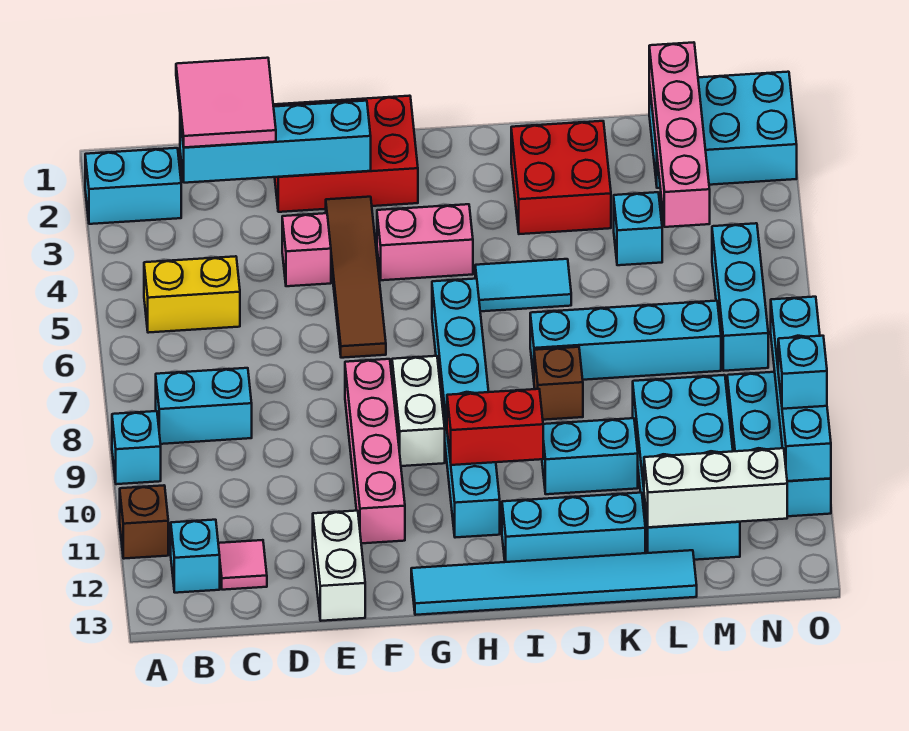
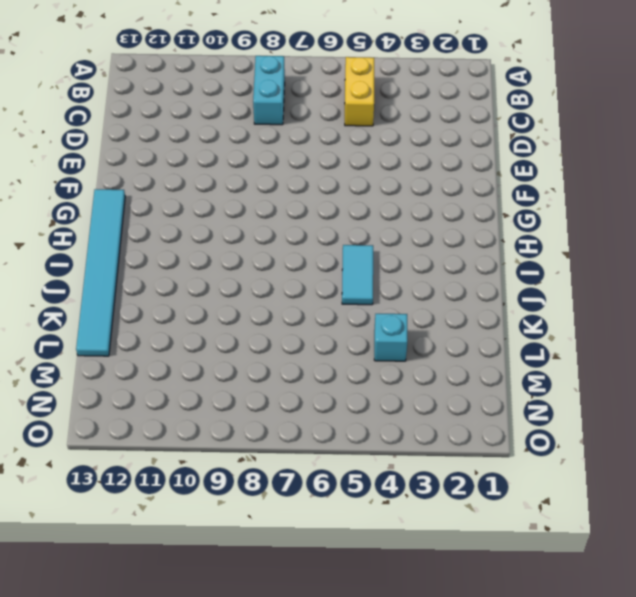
none -> cyan 1x2 brick [85,148,181,224]
none -> cyan 1x1 brick [112,411,161,484]
none -> brown 1x1 brick [120,485,168,559]
none -> cyan 1x1 brick [171,520,220,593]

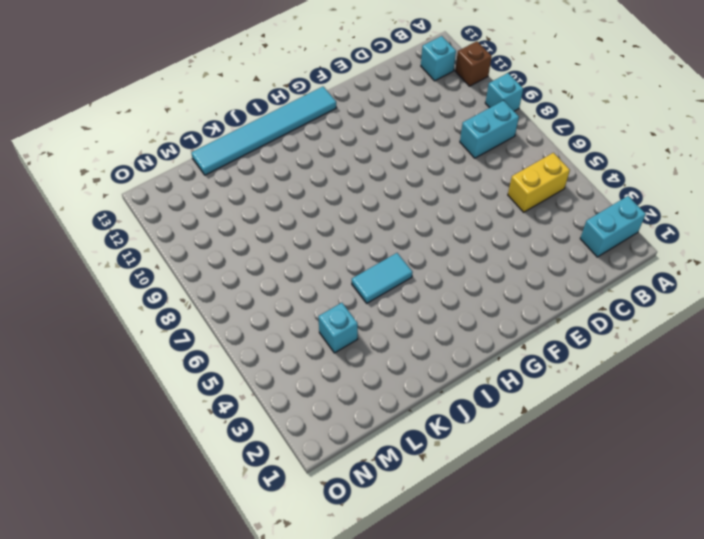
none -> pink 1x1 tile [218,540,267,590]
none -> red 2x3 brick [273,96,418,212]
none -> pink 1x1 brick [282,213,331,286]
none -> white 1x2 brick [313,511,365,621]

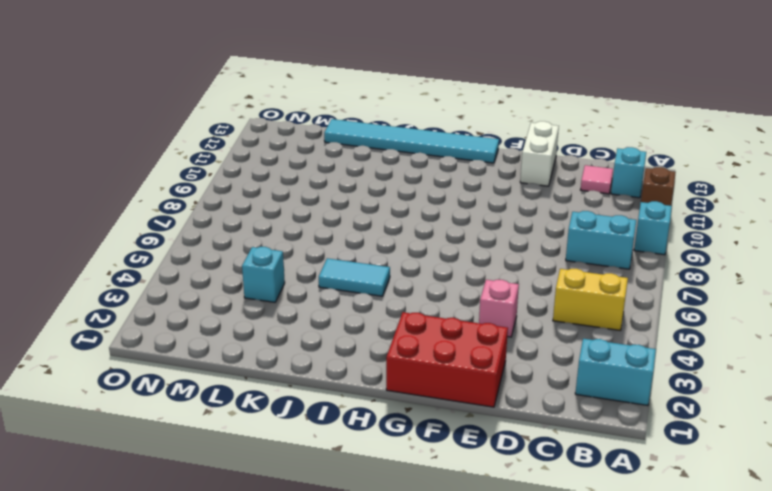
none -> brown 1x4 tile [326,197,386,358]
none -> pink 1x4 brick [345,359,405,543]
none -> pink 1x2 brick [377,204,473,280]
none -> white 1x2 brick [392,356,445,466]

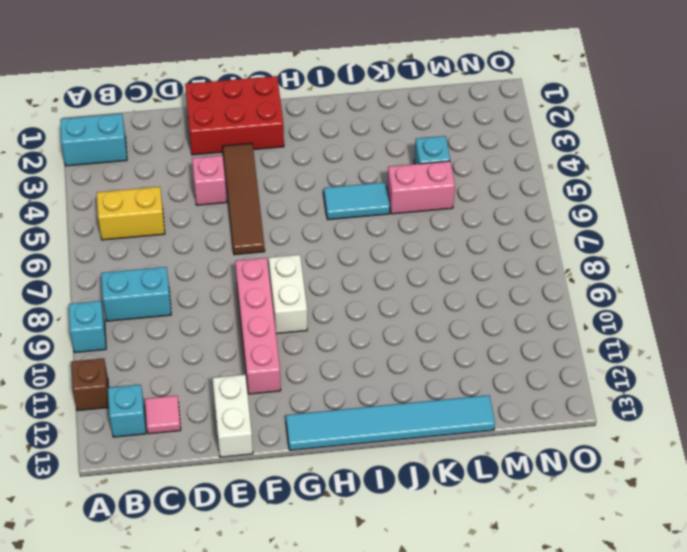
pink 1x2 brick [387,161,455,214] -> pink 1x2 brick moved to [377,204,473,280]
none -> cyan 1x6 brick [432,279,500,538]
none -> cyan 1x3 brick [502,493,645,562]
none -> red 2x2 brick [511,121,611,234]
none -> cyan 1x4 brick [530,301,721,380]

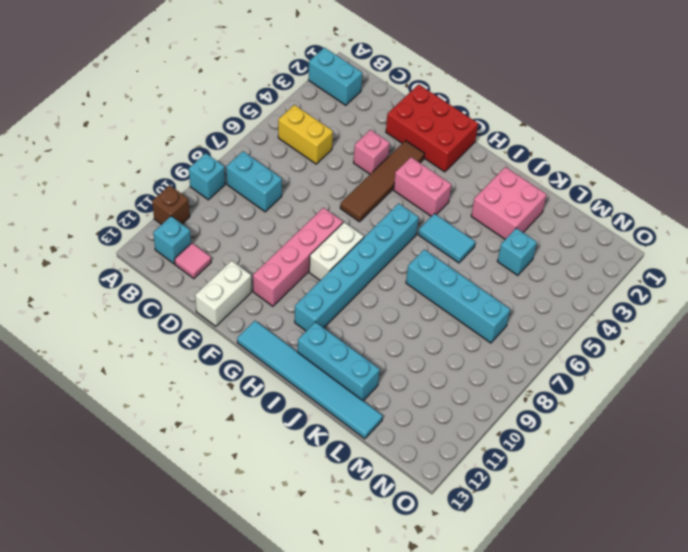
pink 2x2 brick [471,167,547,239] -> red 2x2 brick [511,121,611,234]
none -> brown 1x1 brick [534,347,583,420]
none -> cyan 1x2 brick [542,418,638,494]
none -> cyan 2x4 brick [633,375,740,560]
none -> cyan 2x3 brick [649,72,797,188]

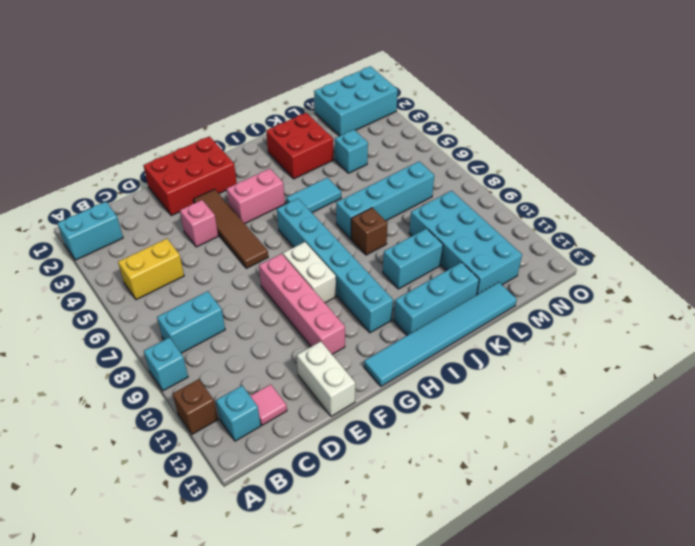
none -> cyan 1x3 brick [712,223,768,371]
none -> cyan 2x3 brick [727,372,831,516]
none -> cyan 1x4 brick [180,101,371,183]
none -> red 1x2 brick [447,389,543,465]

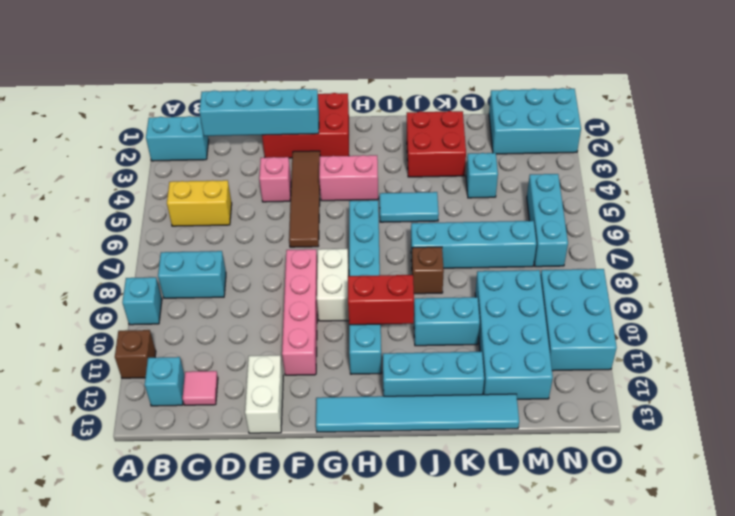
none -> white 1x3 brick [644,448,787,527]
none -> pink 1x4 brick [649,42,710,227]
none -> cyan 1x4 brick [771,297,831,481]
none -> pink 2x2 tile [176,58,276,147]

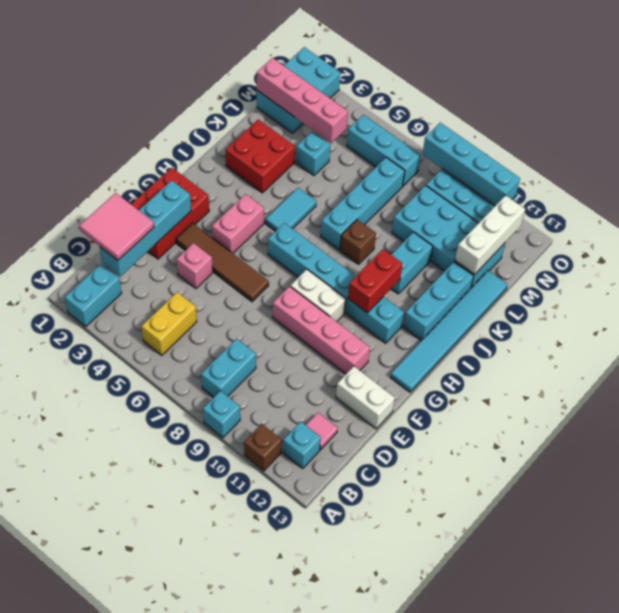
none -> cyan 1x1 brick [778,336,827,409]

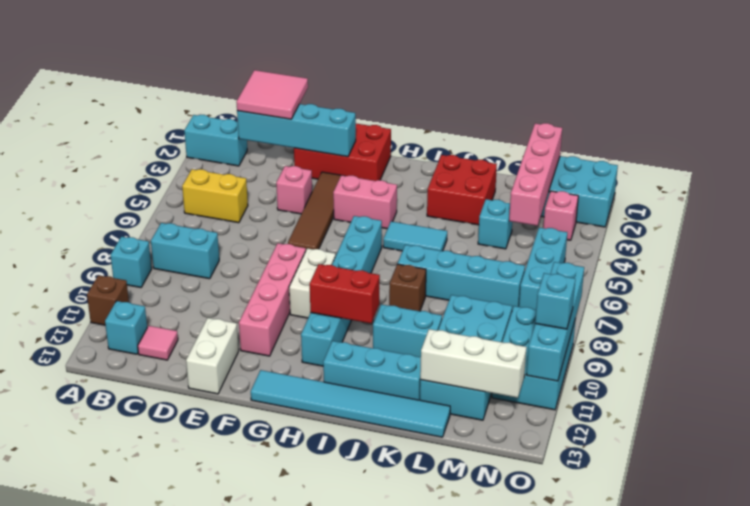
pink 1x1 brick [543,191,578,240] -> none

